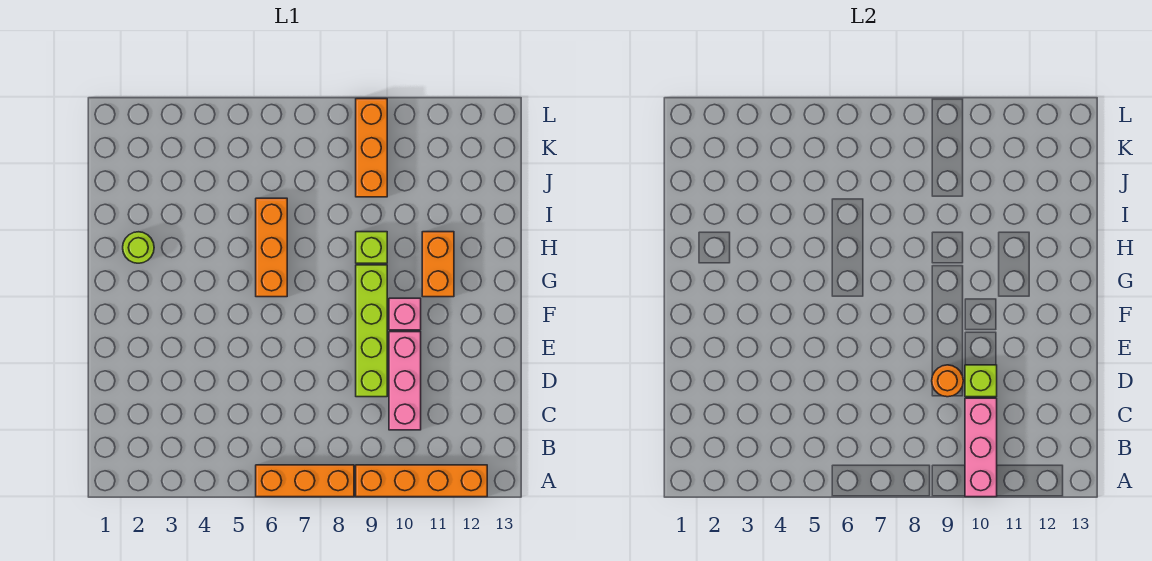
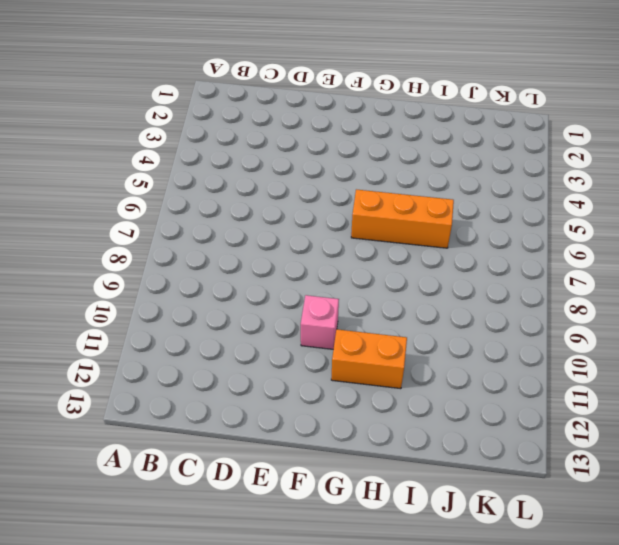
none -> orange 1x3 brick [256,465,354,497]
none -> orange 1x4 brick [356,465,487,497]
none -> pink 1x3 brick [389,332,421,430]

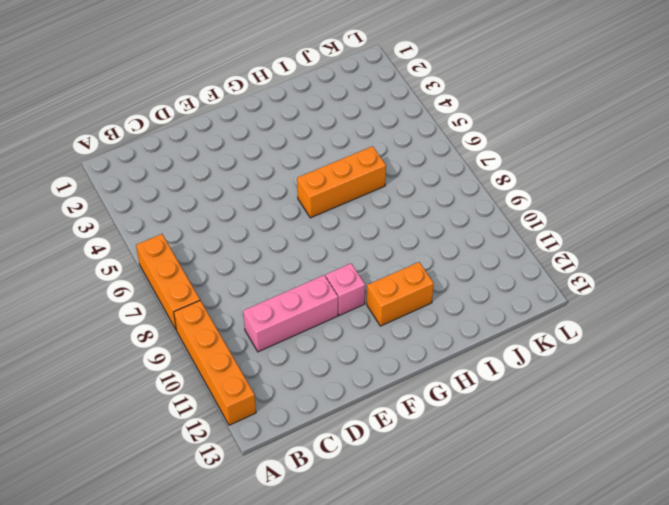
none -> lime 1x4 brick [356,265,387,397]
none -> lime 1x1 round brick [123,232,154,263]
none -> lime 1x1 brick [356,232,387,263]

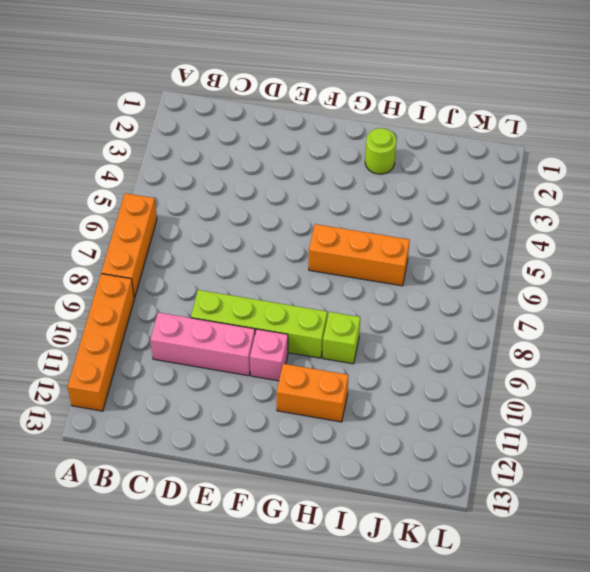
none -> orange 1x3 brick [356,99,387,197]
none -> pink 1x3 brick [965,398,997,497]
none -> orange 1x1 round brick [932,365,963,397]

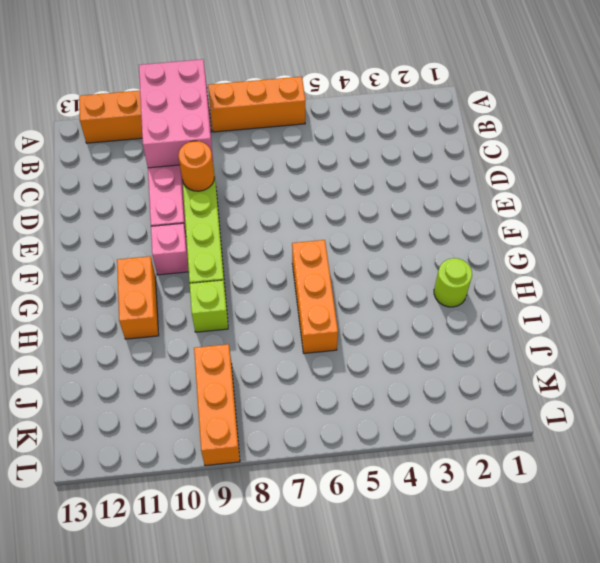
pink 2x3 brick [139,59,213,168] -> pink 1x3 brick [965,398,997,497]
none -> lime 1x1 brick [965,365,997,397]

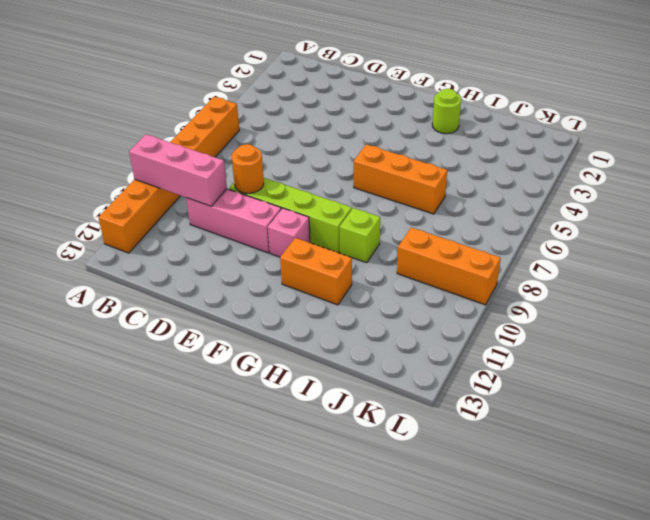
none -> lime 1x1 brick [965,365,997,397]

